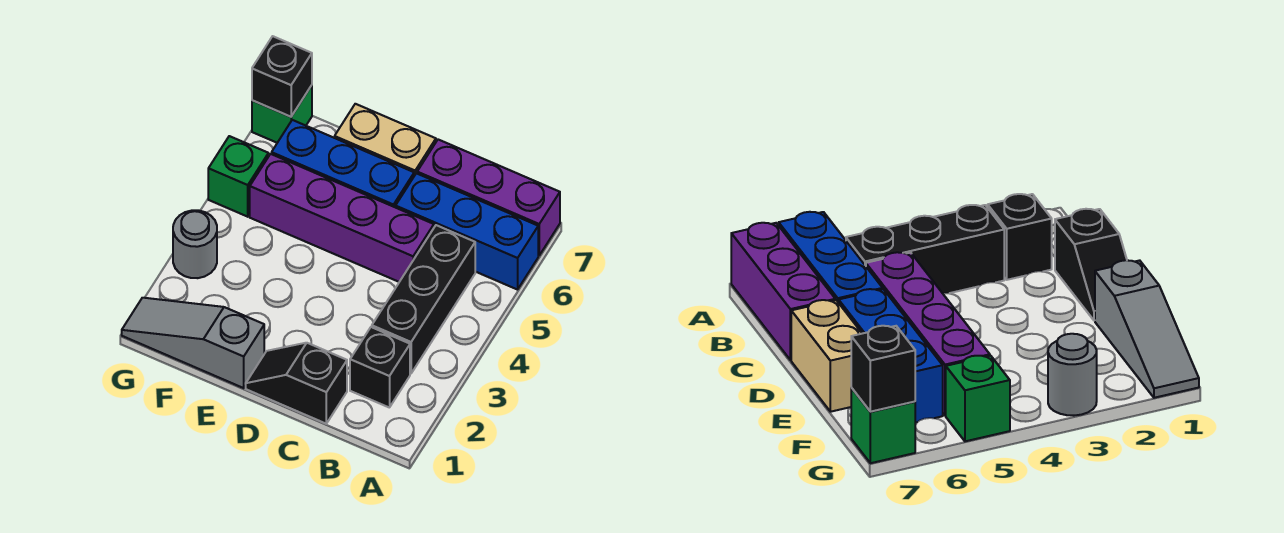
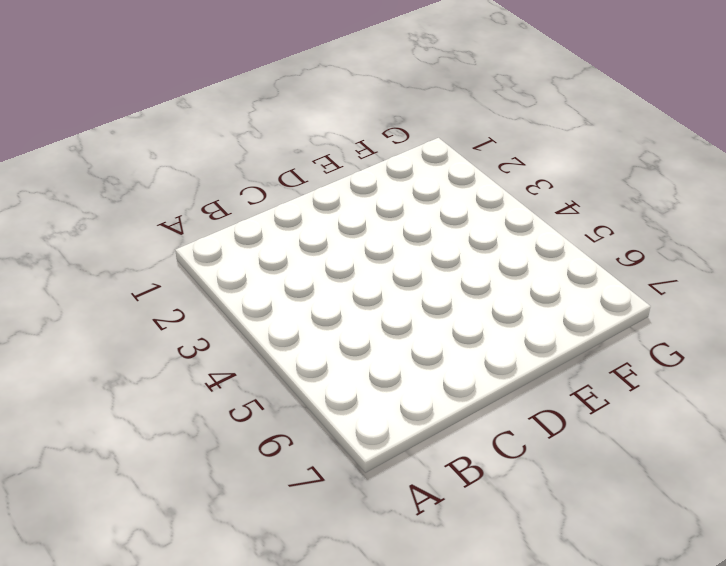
none -> blue 1x3 brick [396,173,538,290]
none -> purple 1x3 brick [417,140,560,255]
none -> black 1x1 brick [350,327,410,408]

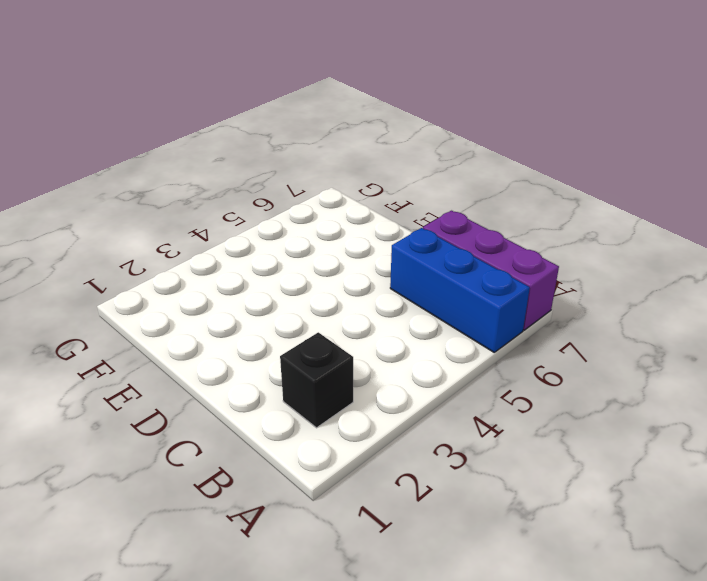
none -> black 1x3 brick [372,225,475,374]
none -> black 1x2 slope [246,343,347,424]
none -> purple 1x4 brick [250,154,434,282]

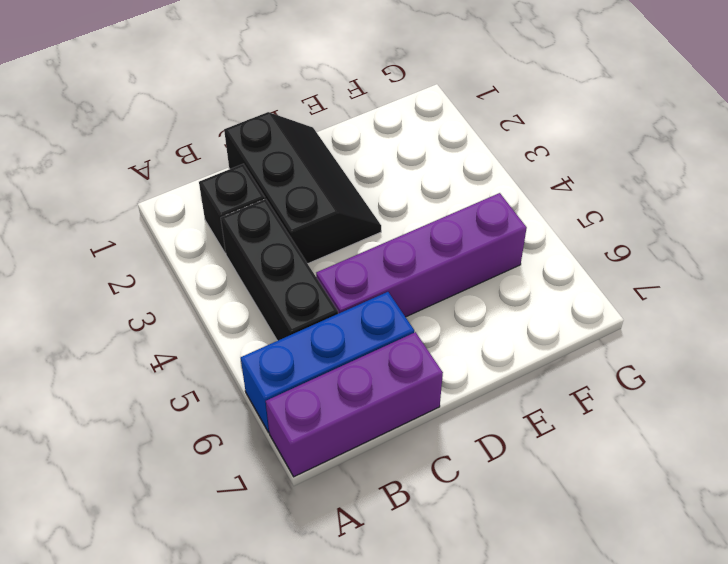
black 2x3 slope [224,112,381,264] -> black 1x2 slope [246,343,347,424]
none -> blue 1x3 brick [272,120,414,207]
none -> tan 1x2 brick [335,104,436,176]
none -> grey 1x3 slope [122,298,264,388]

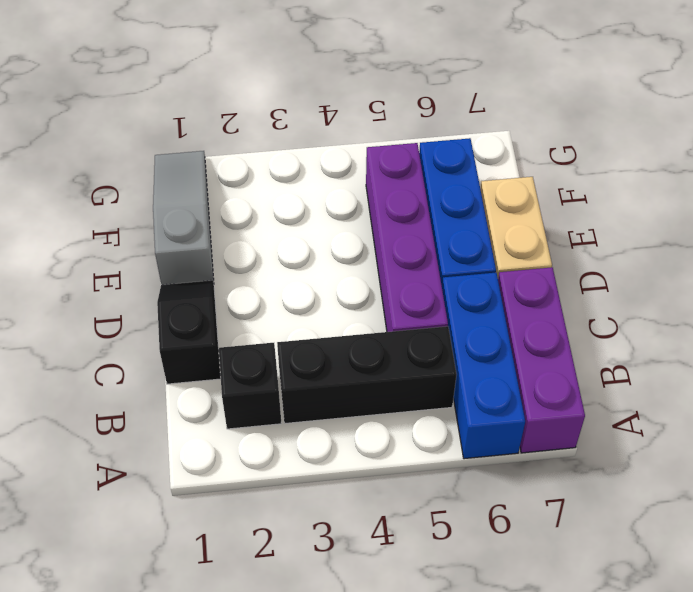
none -> grey 1x1 round brick [173,210,217,278]
none -> green 1x1 brick [208,136,268,217]
none -> green 1x1 brick [252,85,312,143]

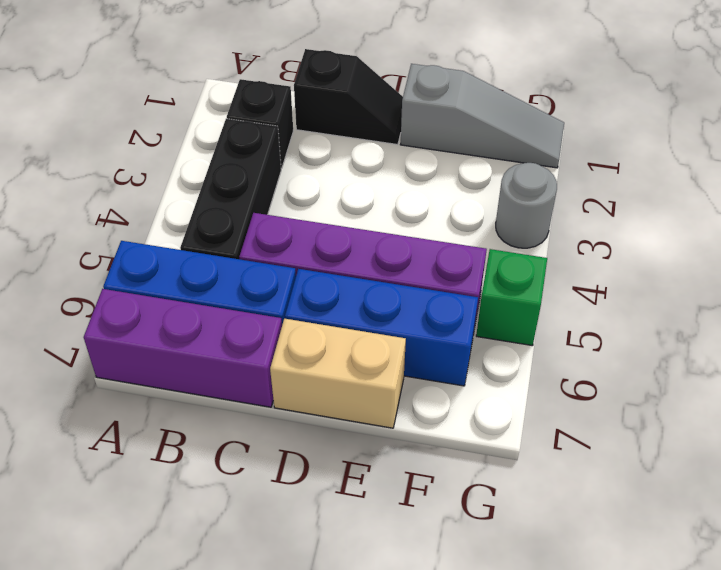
none -> green 1x1 brick [252,85,312,143]
none -> black 1x1 brick [252,36,312,117]

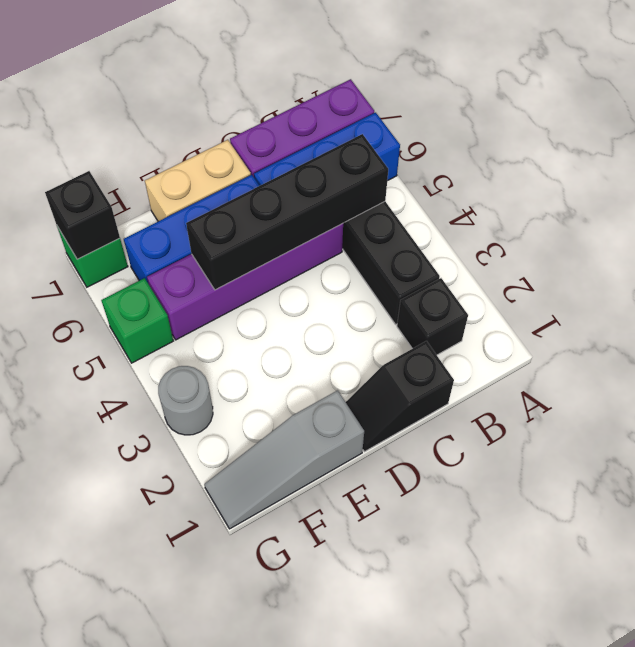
black 1x4 brick [186,134,388,290] -> none

